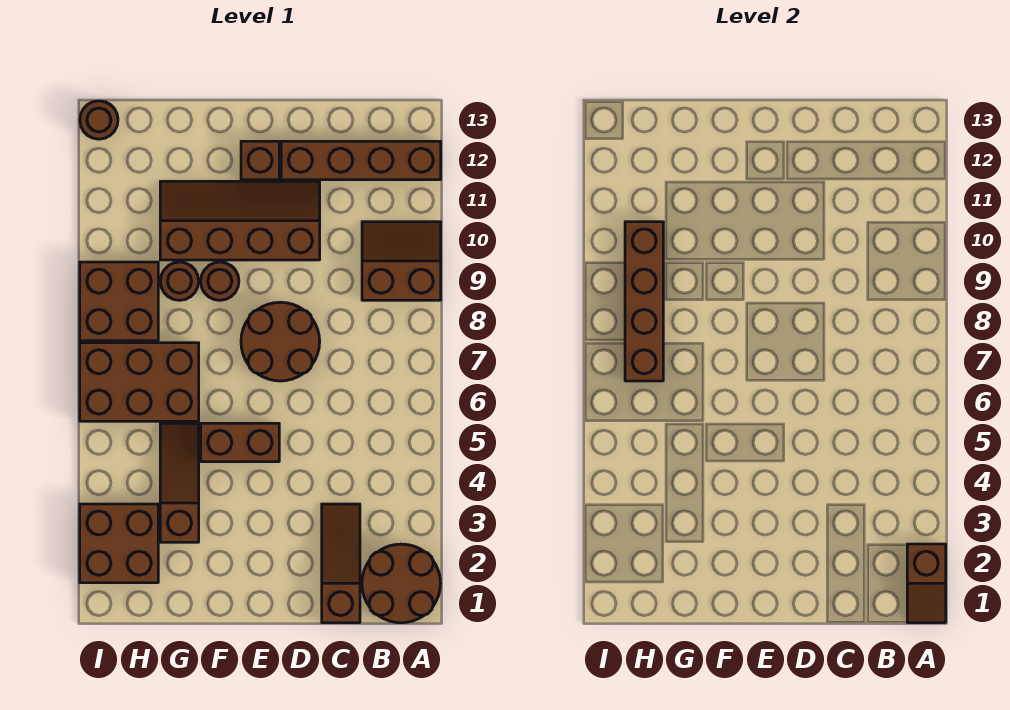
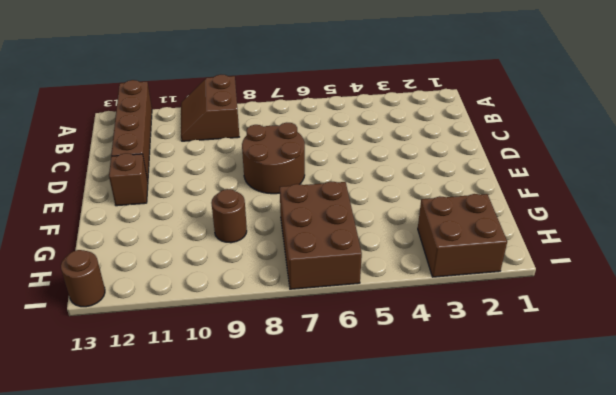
none -> brown 2x2 round brick [362,544,441,623]
none -> brown 1x3 slope [322,504,360,623]
none -> brown 2x4 slope [160,181,320,260]

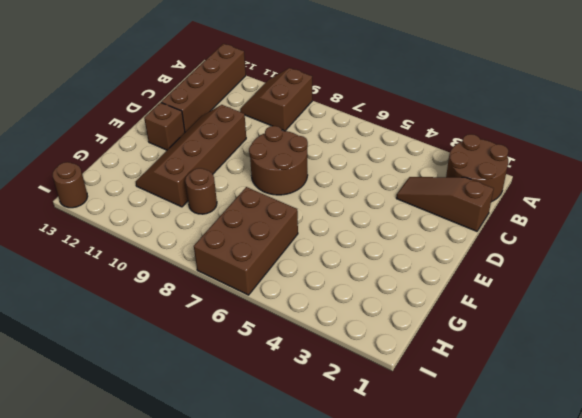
none -> brown 1x2 brick [201,423,279,462]
none -> brown 1x1 round brick [201,262,239,300]
none -> brown 1x3 slope [160,423,199,542]

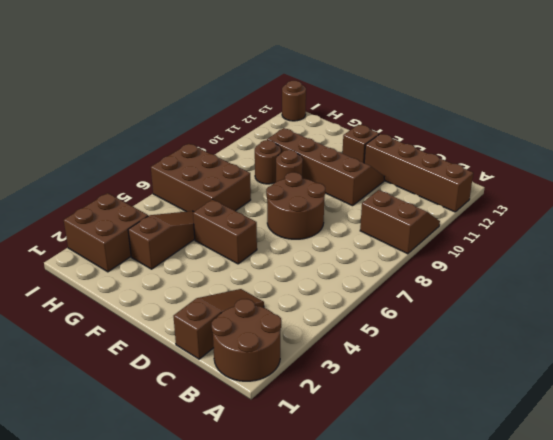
none -> brown 2x2 brick [80,262,158,341]
none -> brown 1x2 slope [907,544,946,623]
none -> brown 1x4 brick [625,222,663,381]

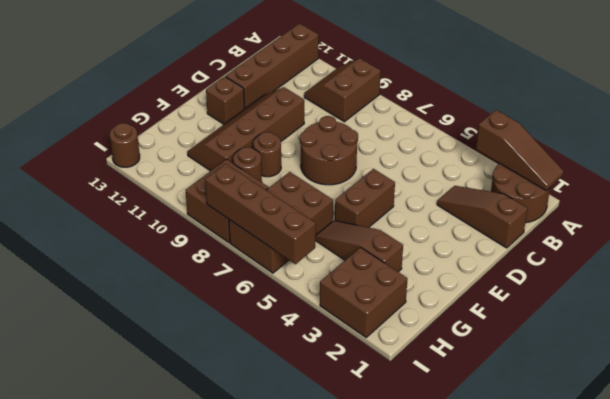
brown 1x3 slope [476,110,564,191] -> brown 1x2 slope [907,544,946,623]
brown 1x4 brick [205,164,316,264] -> brown 1x4 brick moved to [625,222,663,381]

